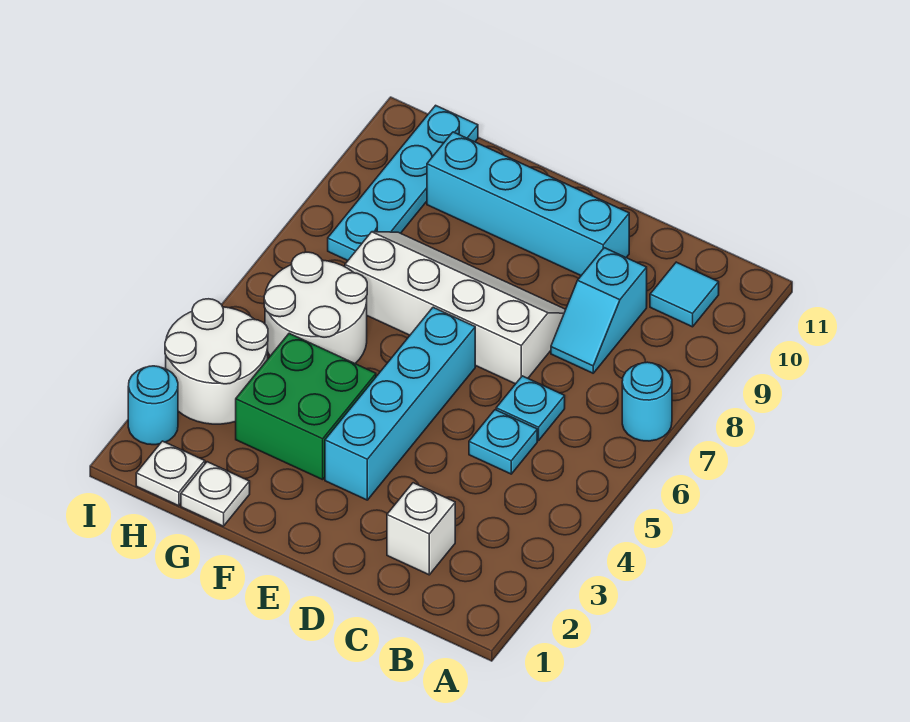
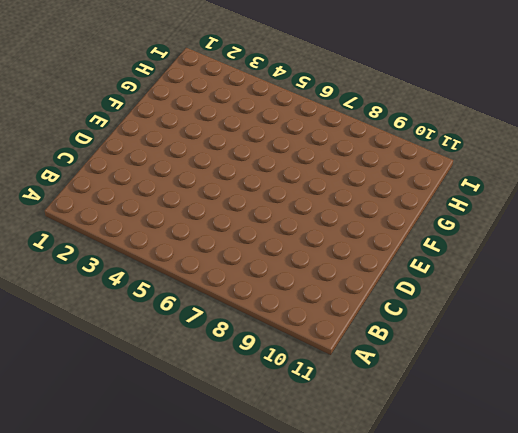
none -> cyan 1x1 round brick [622,362,672,441]
none -> cyan 1x1 tile [650,262,719,327]
none -> white 1x1 brick [387,483,455,575]

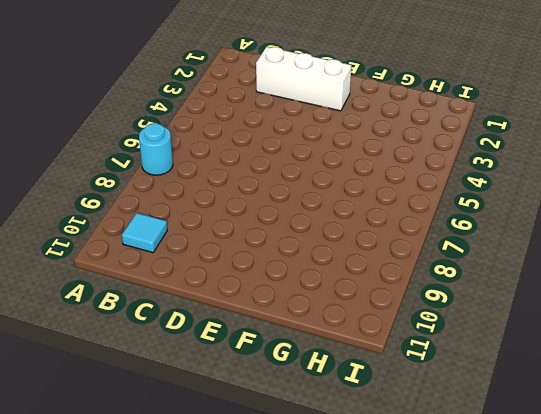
white 1x3 brick [256,47,352,111] -> white 1x1 brick [387,483,455,575]
none -> cyan 1x1 plate [469,410,537,474]
none -> cyan 1x1 plate [496,376,565,441]
none -> cyan 1x2 slope [551,248,647,373]

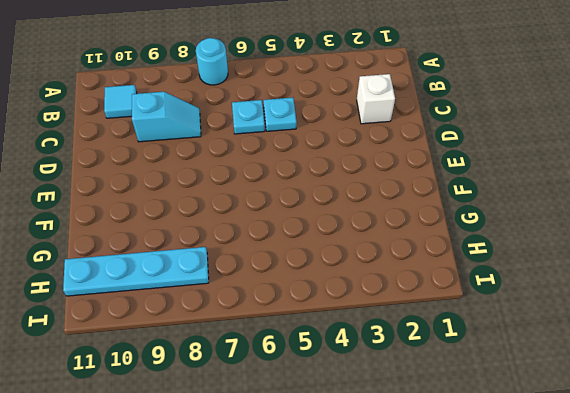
none -> white 2x4 slope [345,232,566,384]
none -> cyan 1x4 brick [427,132,629,275]
none -> cyan 1x4 brick [325,307,475,500]

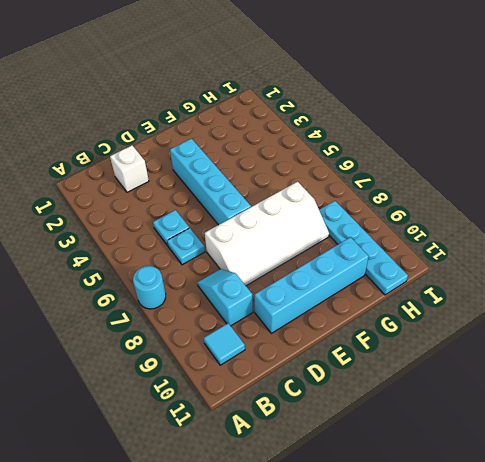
none -> green 2x2 brick [236,333,376,480]
none -> white 1x1 plate [181,462,250,526]
none -> white 2x2 round brick [264,252,367,364]

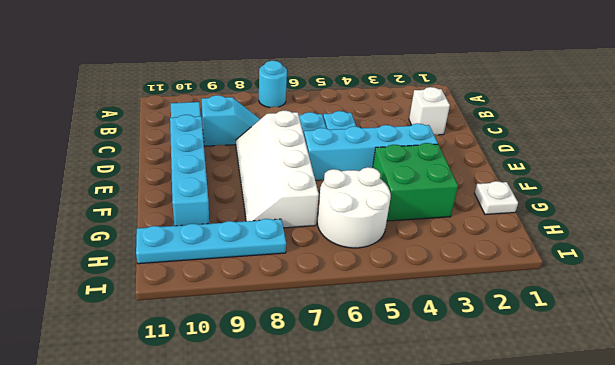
none -> white 1x1 plate [136,441,205,506]
none -> white 2x2 round brick [165,299,268,424]
none -> cyan 1x1 round brick [128,366,178,445]

